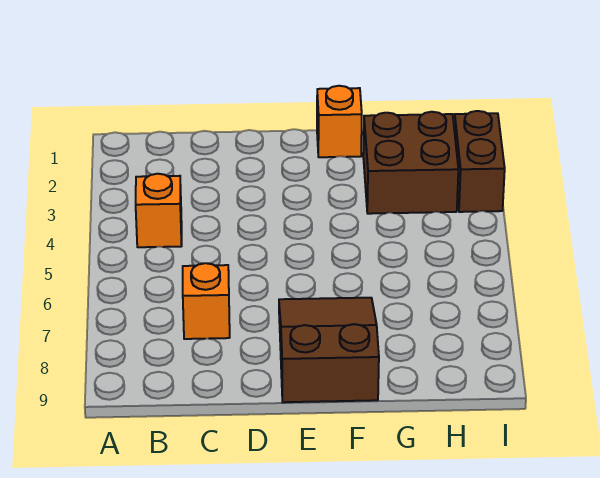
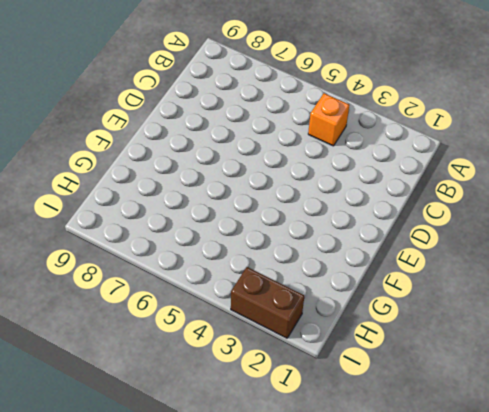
none -> orange 1x1 brick [183,263,230,339]
none -> brown 2x3 slope [279,298,379,402]

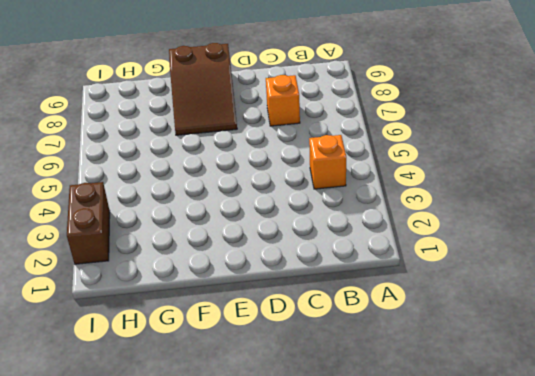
none -> orange 1x1 brick [317,86,362,157]
none -> brown 2x2 brick [363,112,458,214]

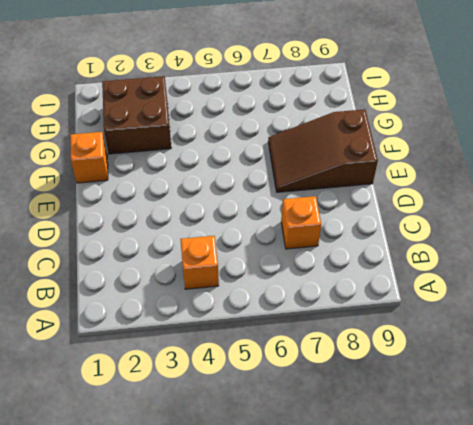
none -> brown 1x2 brick [454,111,505,212]

